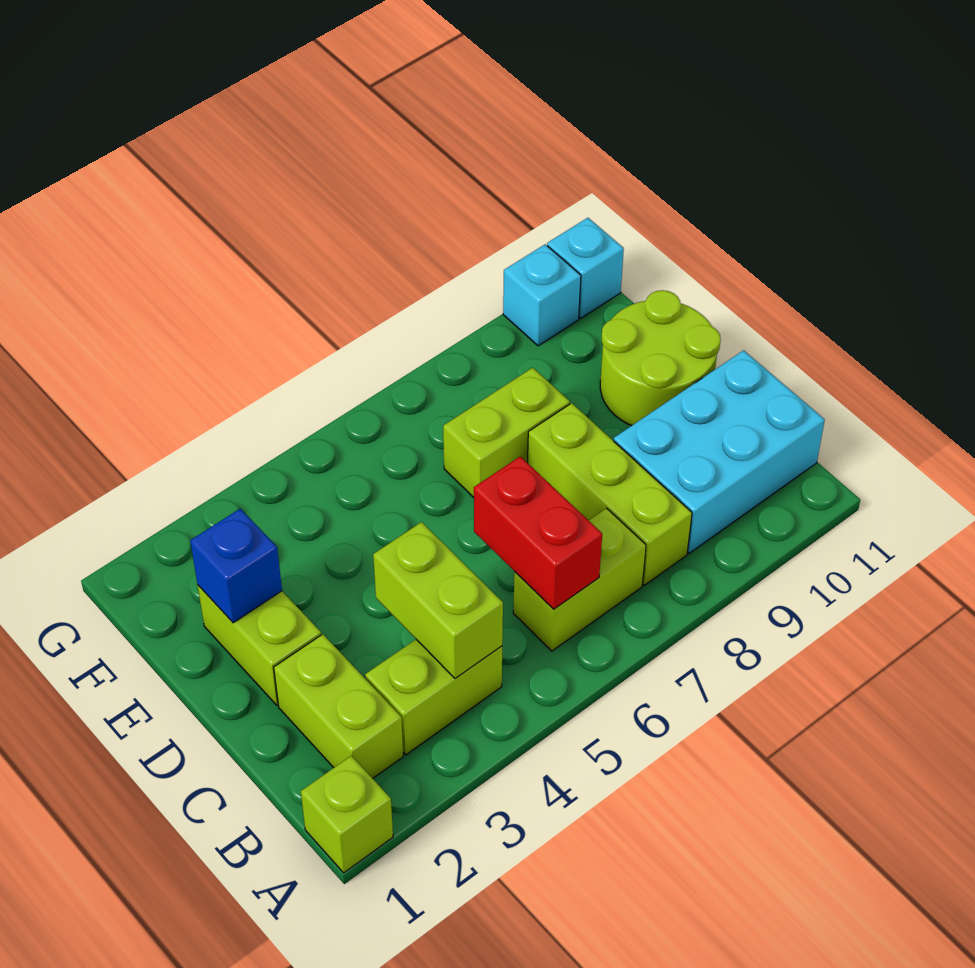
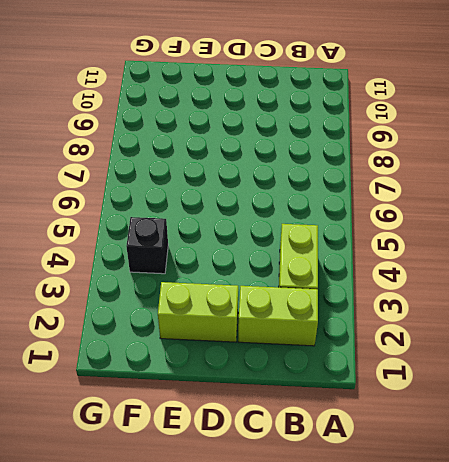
black 1x1 brick [126,217,168,274] -> none
none -> lime 1x1 brick [301,756,393,873]
none -> lime 1x2 brick [513,508,646,651]
none -> lime 1x3 brick [527,403,692,585]

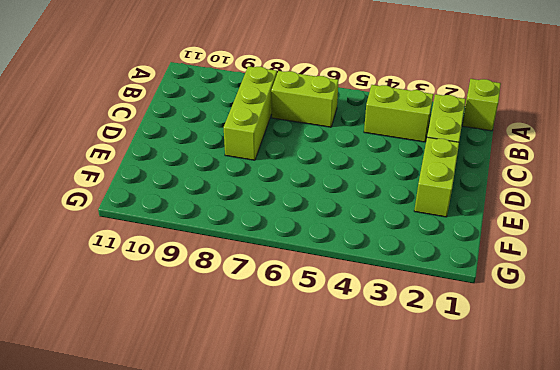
none -> cyan 2x3 brick [614,350,825,553]
none -> lime 2x2 round brick [600,290,721,426]
none -> lime 1x2 brick [443,368,570,497]

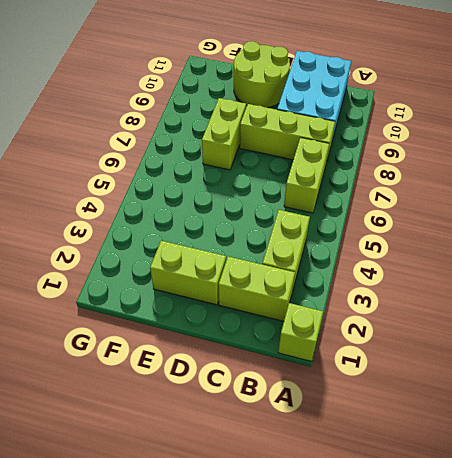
none -> cyan 1x1 brick [503,244,581,346]
none -> cyan 1x1 brick [547,218,624,318]
none -> lime 1x2 brick [373,522,503,678]

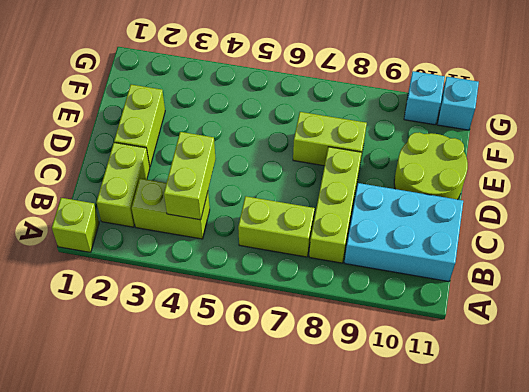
none -> red 1x2 brick [474,457,602,609]
none -> blue 1x1 brick [190,509,282,623]

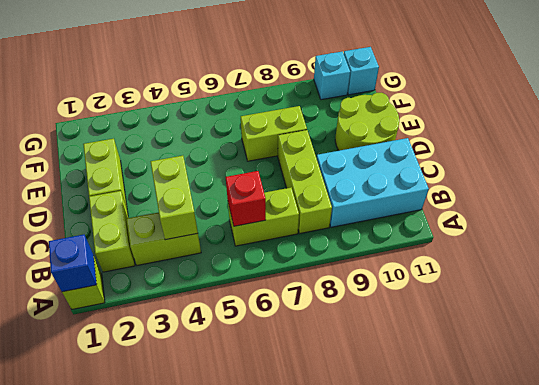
blue 1x1 brick [49,235,97,292] -> blue 1x1 brick moved to [190,509,282,623]
red 1x1 brick [226,171,266,226] -> red 1x2 brick [474,457,602,609]

